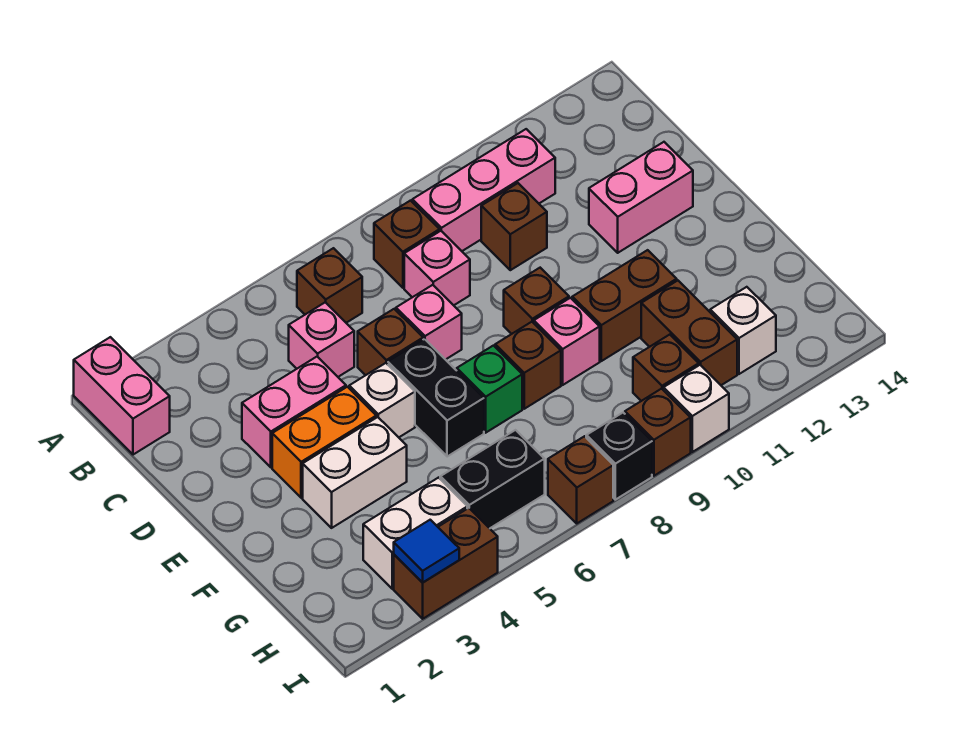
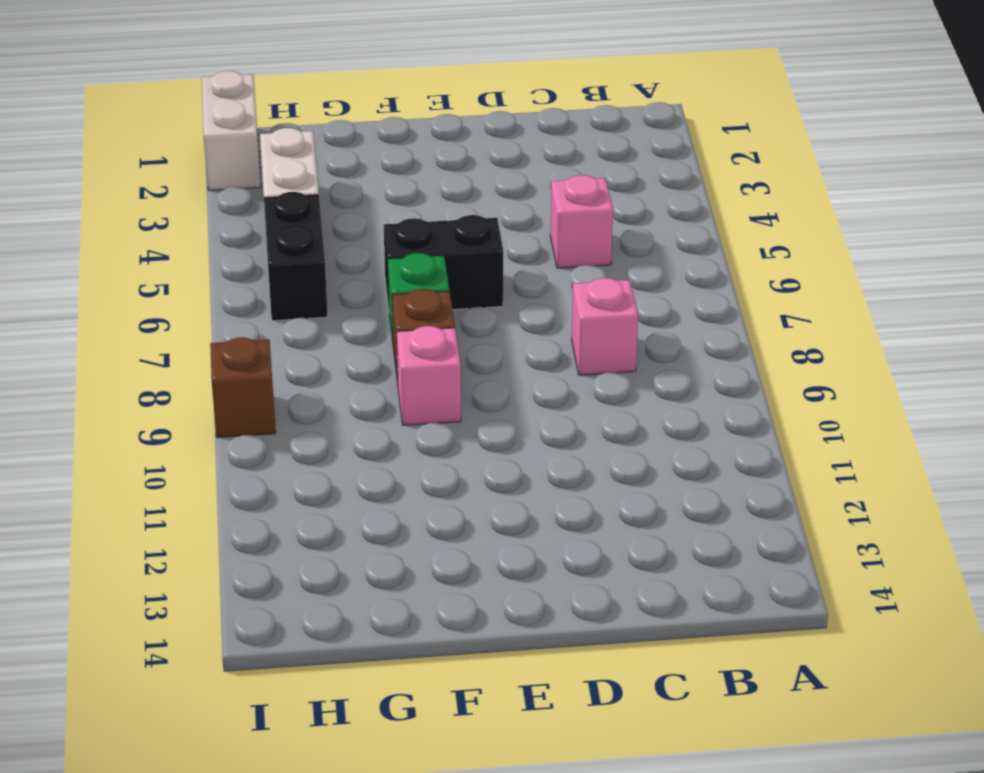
white 1x2 brick [202,71,261,190] -> white 1x2 brick moved to [303,417,407,528]
none -> pink 1x2 brick [74,337,170,455]
none -> brown 1x1 brick [297,248,362,323]
none -> brown 1x1 brick [374,201,440,288]
none -> pink 1x3 brick [412,129,555,251]

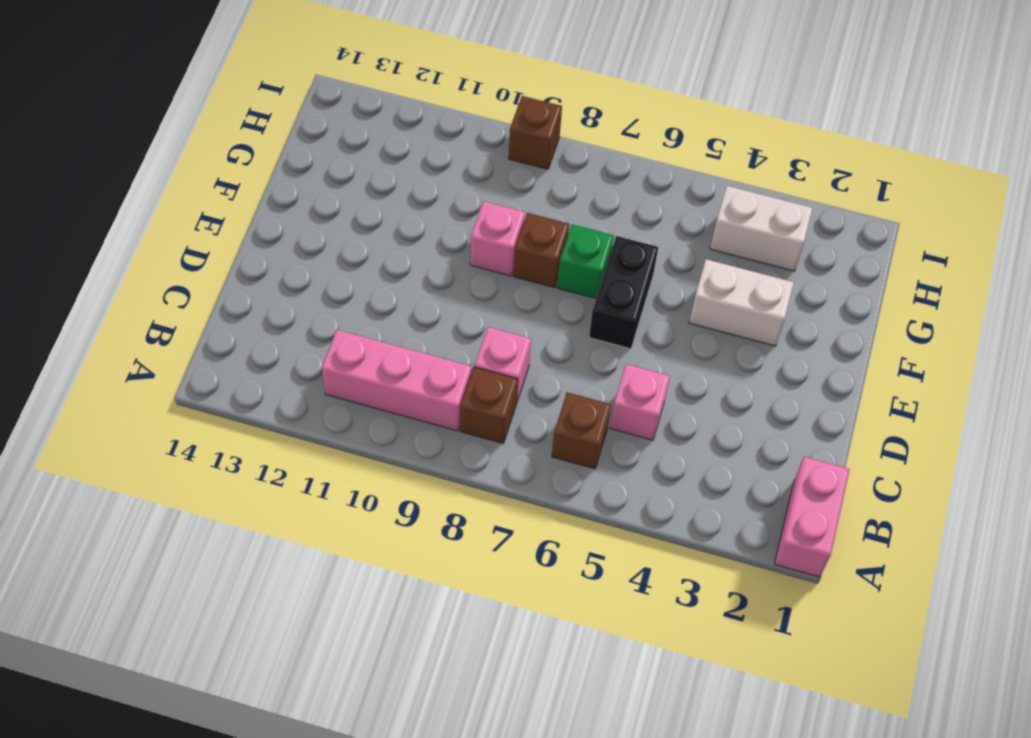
none -> brown 1x1 brick [481,183,547,270]
none -> pink 1x2 brick [242,357,346,467]
none -> brown 1x1 brick [358,309,423,375]
none -> pink 1x1 brick [396,285,462,360]

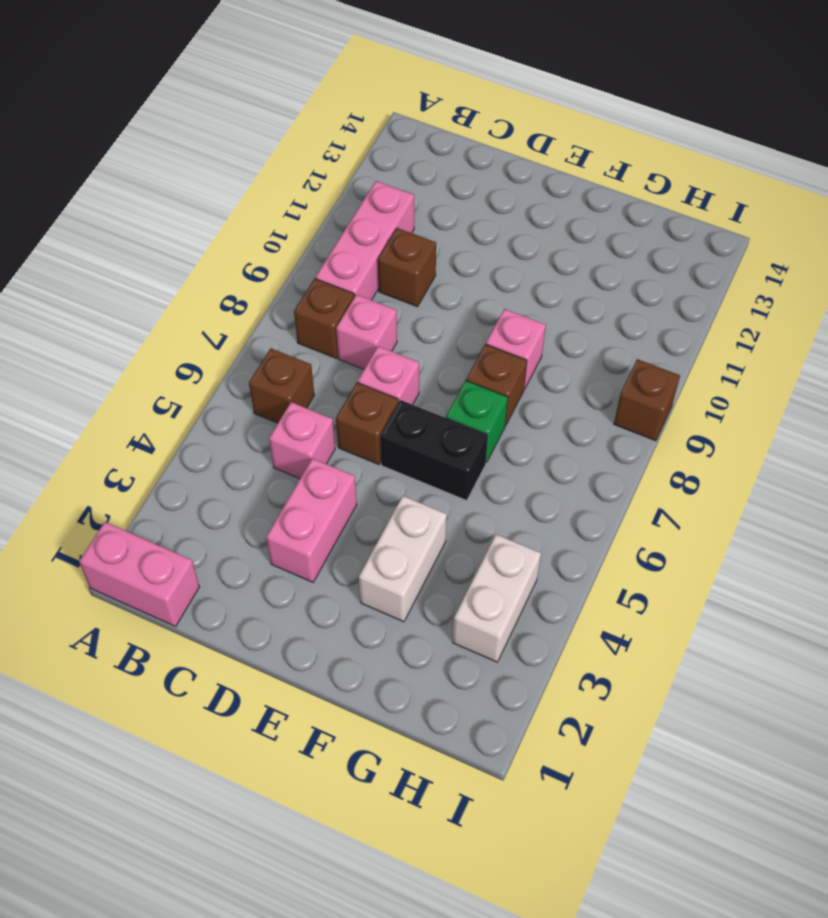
none -> pink 1x2 brick [589,142,693,253]
none -> orange 1x2 brick [272,387,376,498]
none -> white 1x1 brick [349,363,415,437]
none -> brown 1x1 brick [504,268,569,334]

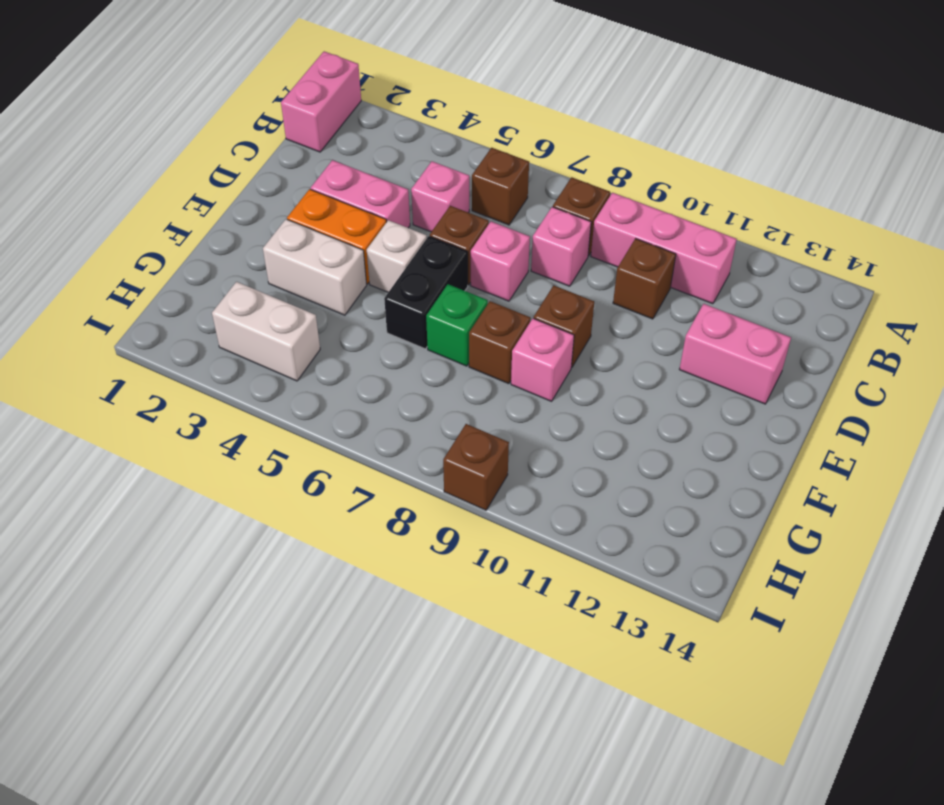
none -> brown 1x2 brick [572,250,677,361]
none -> brown 1x2 brick [641,281,737,385]
none -> black 1x2 brick [440,430,545,528]
none -> brown 1x1 brick [633,335,699,401]

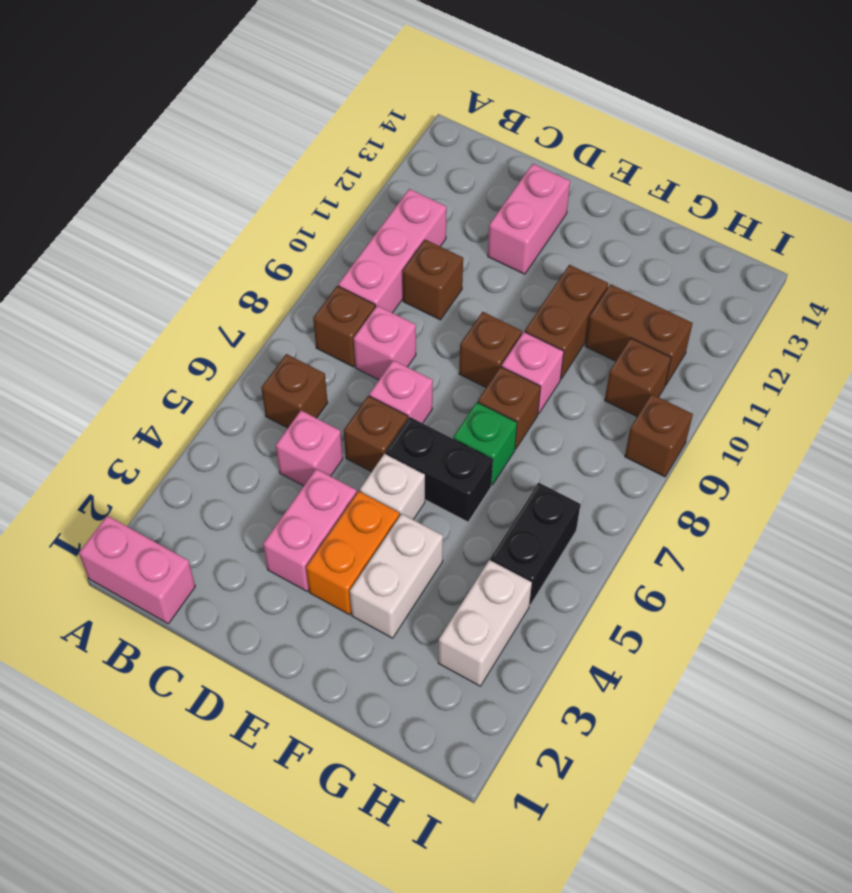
none -> white 1x1 brick [710,287,776,374]
none -> brown 1x2 brick [394,508,498,619]
none -> brown 1x1 brick [548,436,613,523]
none -> black 1x1 brick [586,413,652,500]

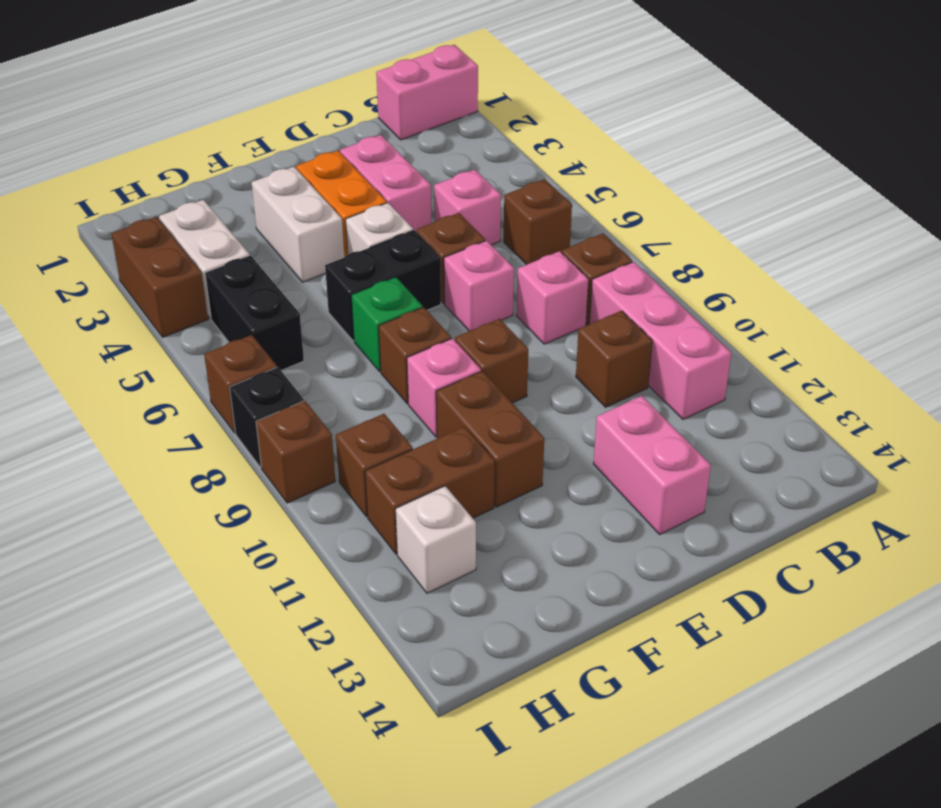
none -> white 1x1 brick [664,365,729,452]
none -> blue 1x1 tile [394,520,459,583]

